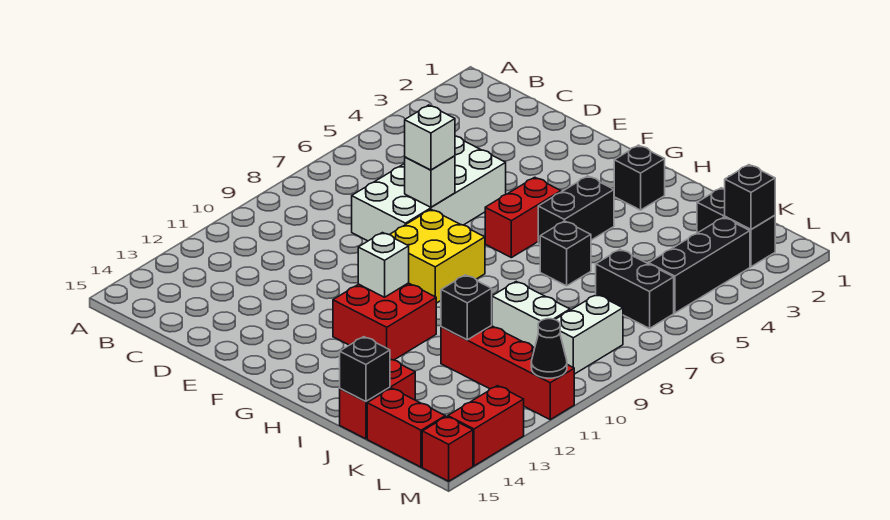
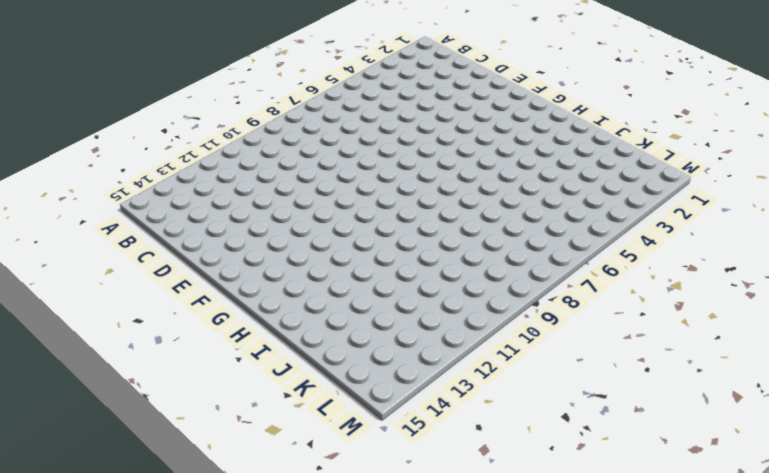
none -> white 2x4 brick [352,136,506,241]
none -> yellow 2x2 brick [390,210,485,303]
none -> red 1x2 brick [485,177,561,258]

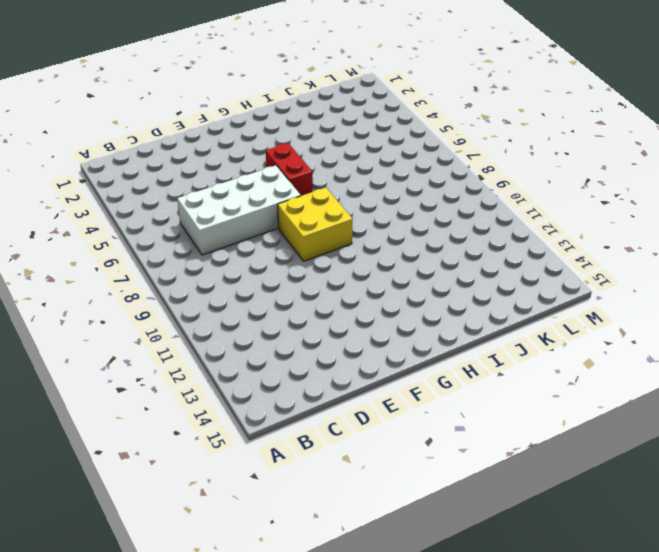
white 2x4 brick [177,165,301,255] -> white 2x4 brick turned to [352,136,506,241]
none -> red 2x2 brick [333,283,436,360]
none -> black 1x1 brick [614,145,665,210]
none -> black 1x2 brick [538,176,614,244]

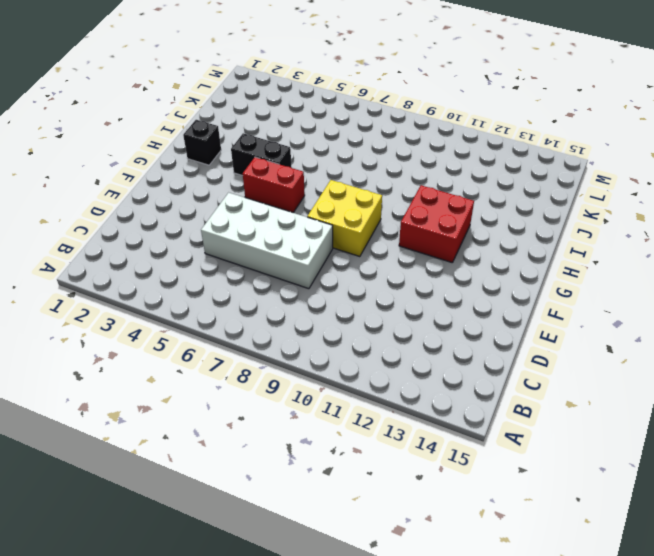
none -> black 1x1 brick [540,221,591,286]
none -> white 1x2 brick [492,282,570,348]
none -> red 1x4 brick [441,326,574,419]

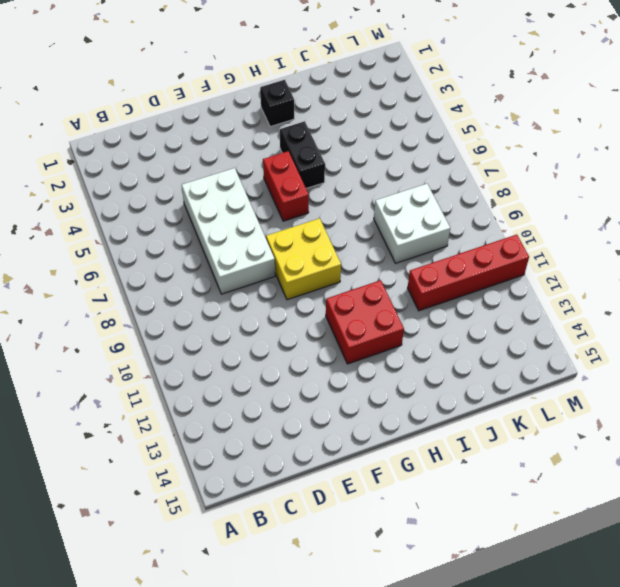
white 2x2 brick [374,184,450,263] -> white 1x2 brick [492,282,570,348]
none -> black 1x1 brick [540,221,591,286]
none -> red 1x2 brick [340,359,415,439]
none -> black 1x2 brick [697,188,775,267]

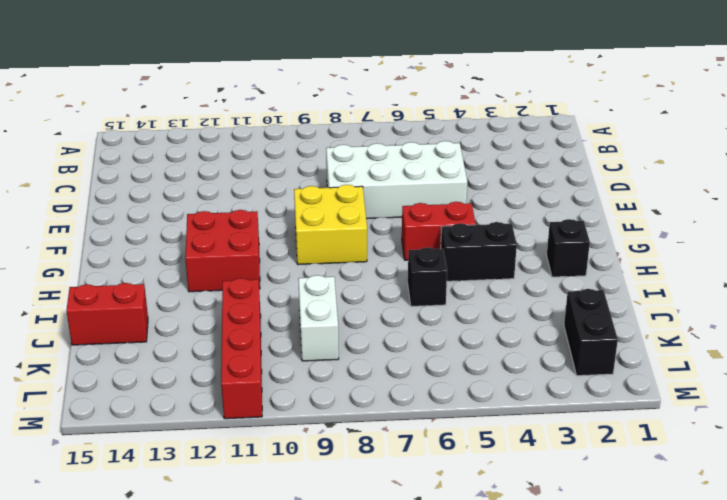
none -> black 1x2 brick [596,249,674,328]
none -> red 1x2 brick [367,388,445,467]
none -> black 1x3 brick [649,217,750,313]

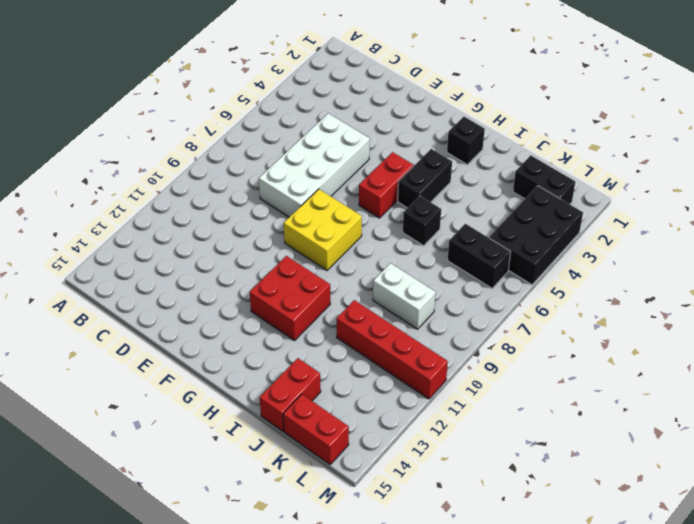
black 2x3 brick [489,186,583,285] -> black 1x3 brick [649,217,750,313]
none -> white 1x2 brick [555,294,623,374]
none -> red 1x2 brick [448,386,524,466]
none -> red 1x1 brick [422,416,473,481]

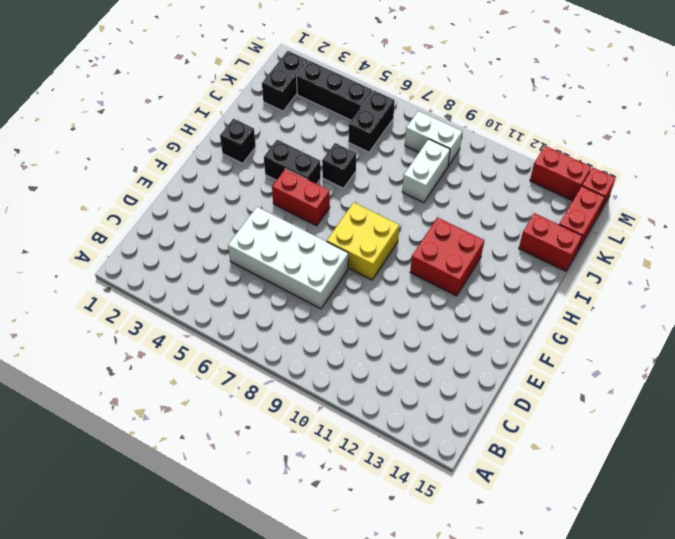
none -> red 1x4 brick [441,326,574,419]
none -> white 1x1 brick [405,156,455,207]
none -> white 1x1 brick [358,233,409,297]

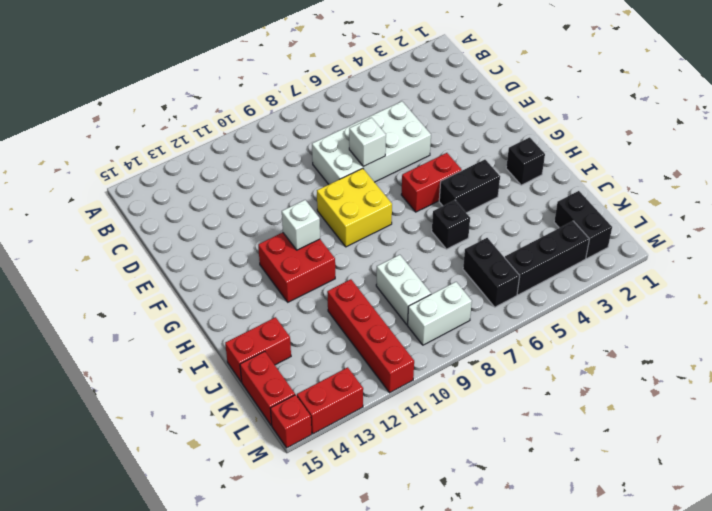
none -> black 1x1 brick [441,275,492,340]
none -> black 1x1 brick [340,337,390,402]
none -> black 1x1 brick [725,165,775,229]

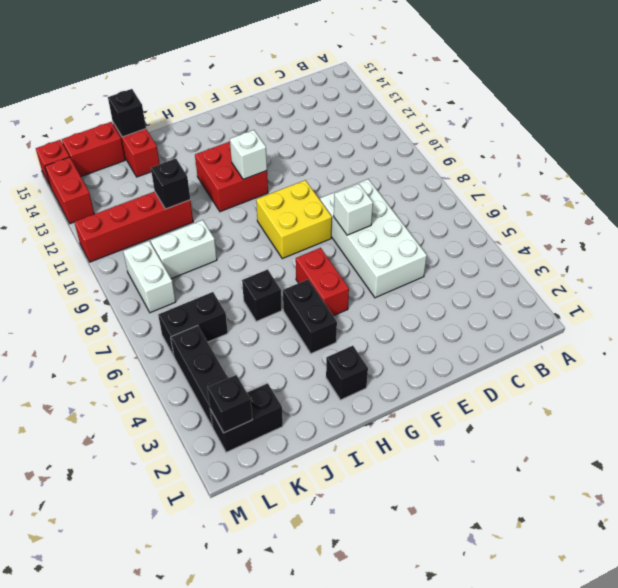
none -> black 1x1 cone [531,319,567,378]
none -> white 1x1 brick [405,105,455,170]

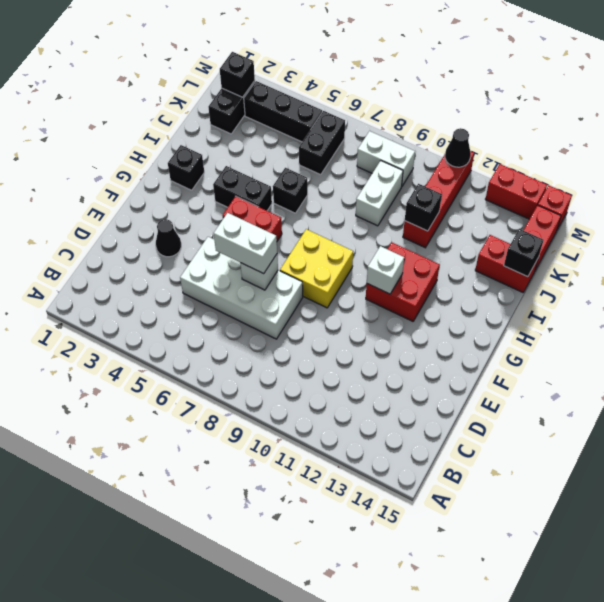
black 1x1 cone [156,219,181,257] -> none
white 1x2 brick [214,213,277,274] -> white 1x1 brick [405,105,455,170]

